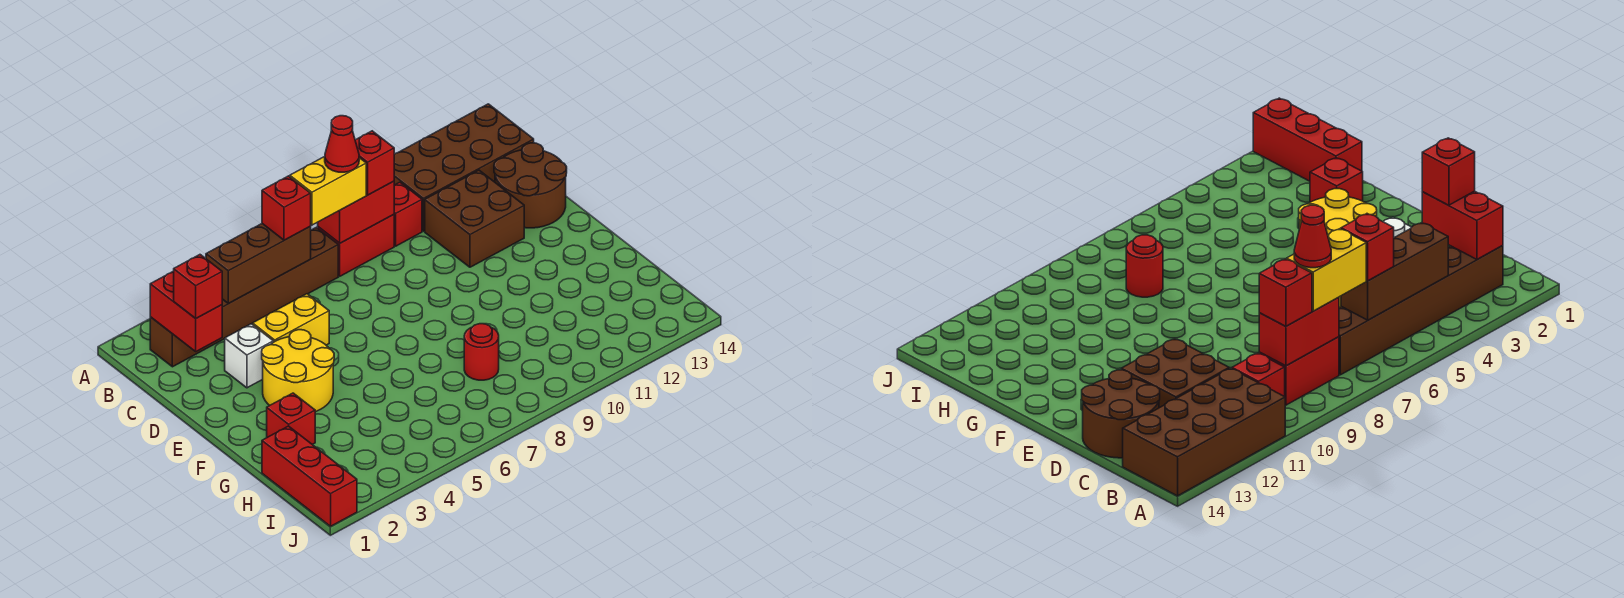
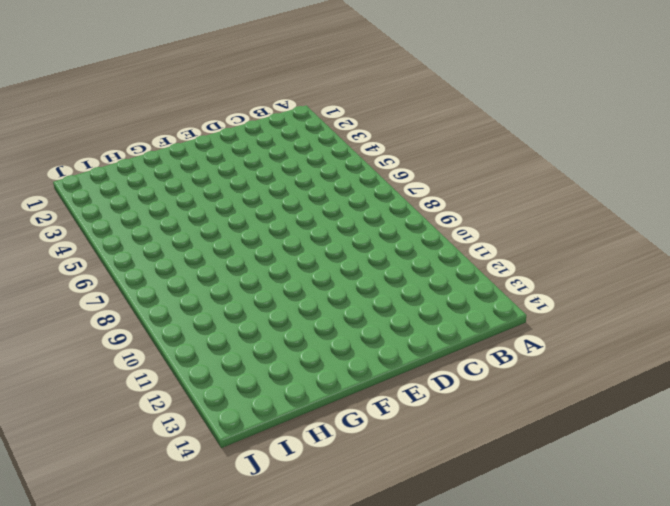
none -> brown 2x4 brick [394,104,534,231]
none -> brown 1x6 brick [150,227,338,367]
none -> red 1x2 brick [318,215,394,276]

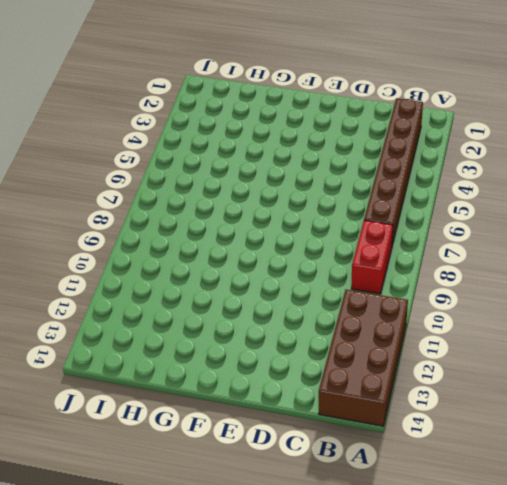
none -> red 1x1 brick [394,182,422,246]
none -> brown 2x2 brick [425,170,524,267]
none -> brown 2x2 round brick [494,143,567,228]

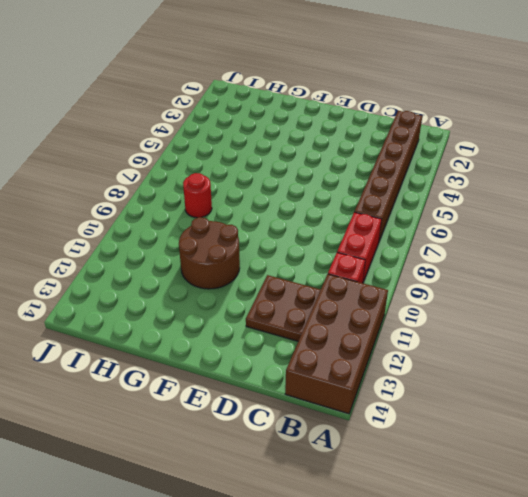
brown 2x2 plate [246,275,321,341] -> brown 2x2 brick [425,170,524,267]
brown 2x2 round brick [179,217,240,289] -> brown 2x2 round brick moved to [494,143,567,228]
none -> white 1x1 brick [225,324,273,388]
none -> yellow 1x2 brick [253,294,329,345]
none -> yellow 2x2 round brick [262,330,334,412]

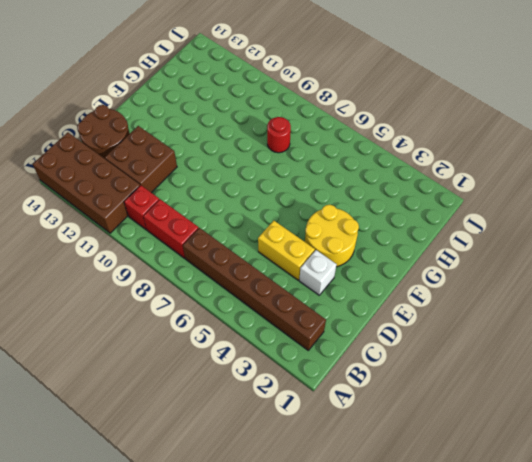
none -> red 1x1 brick [267,393,315,444]
none -> red 1x3 brick [262,426,357,526]
none -> red 1x2 brick [150,271,222,351]

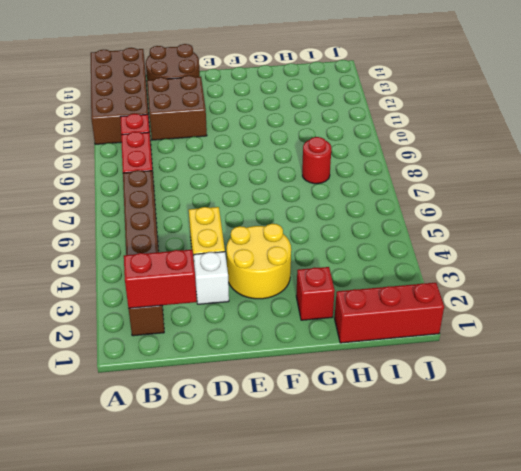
none -> brown 1x3 brick [206,224,311,304]
none -> red 1x2 brick [318,181,394,243]
none -> red 1x1 brick [262,176,311,240]

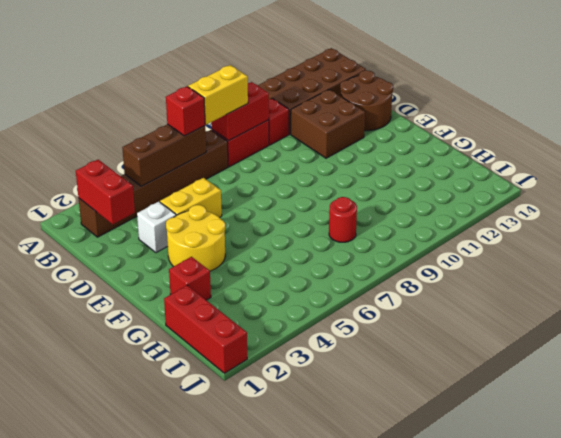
none -> red 1x1 brick [355,131,394,195]
none -> red 1x1 brick [174,255,222,318]
none -> red 1x1 cone [325,116,359,172]

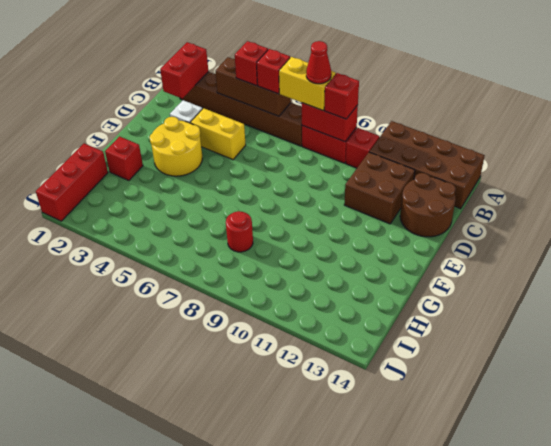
red 1x1 brick [235,41,268,85] -> red 1x1 brick moved to [174,255,222,318]

